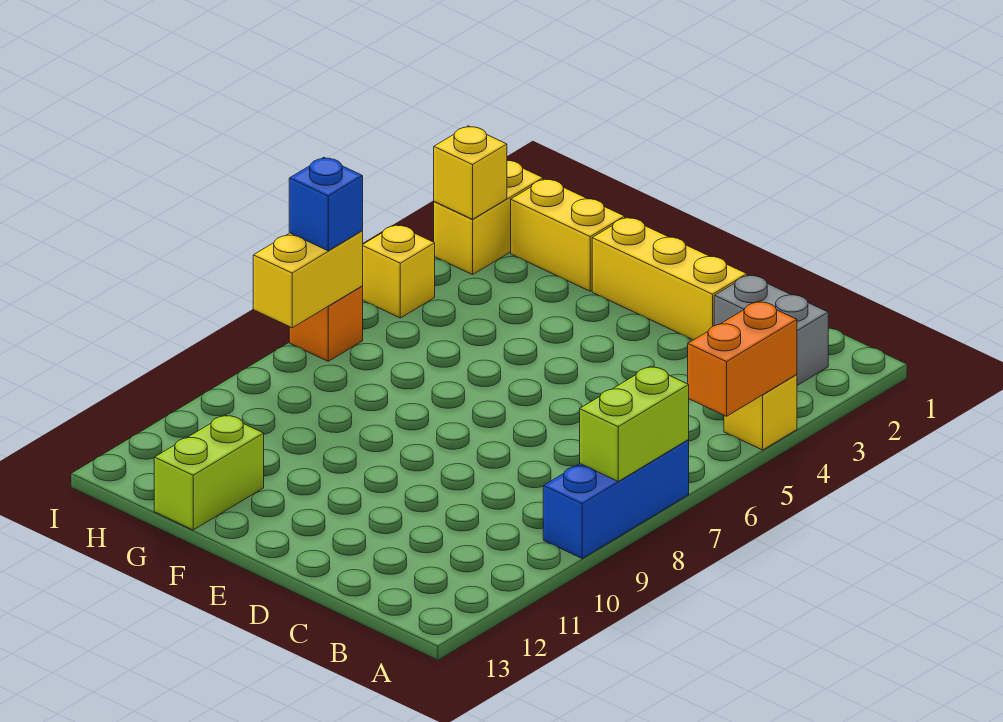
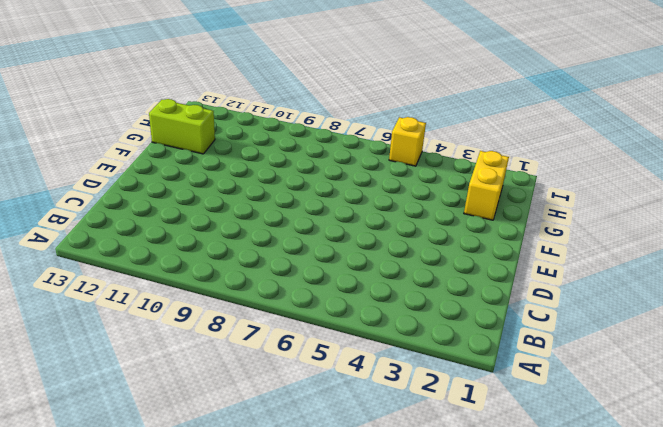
none -> yellow 1x1 brick [724,375,797,450]
none -> blue 1x3 brick [543,440,689,558]
none -> grey 1x2 brick [714,275,828,385]

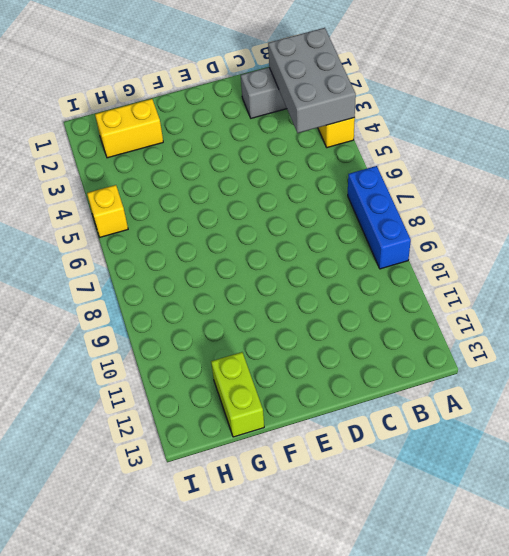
grey 2x3 brick [268,28,356,133] -> orange 1x2 brick [688,301,797,416]
none -> yellow 1x3 brick [592,217,747,340]
none -> yellow 1x2 brick [434,161,543,275]
none -> orange 1x1 brick [289,286,363,361]

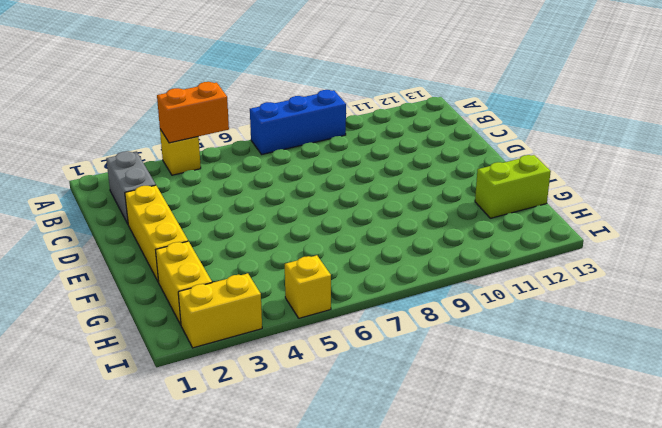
none -> orange 1x1 brick [289,286,363,361]
none -> lime 1x2 brick [580,367,689,481]
none -> yellow 1x1 brick [434,126,507,219]

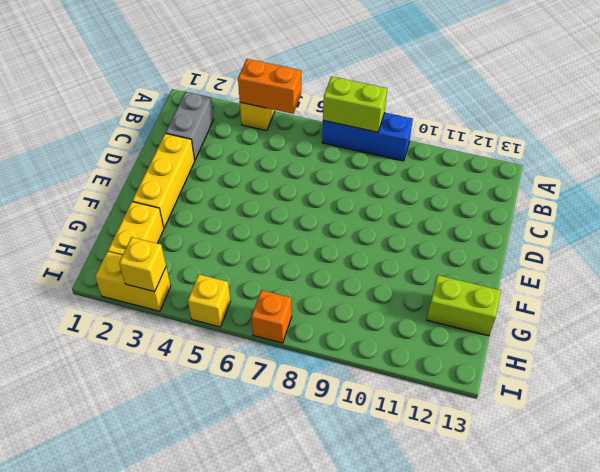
none -> yellow 1x2 brick [253,231,363,328]
none -> blue 1x1 brick [289,157,363,251]

